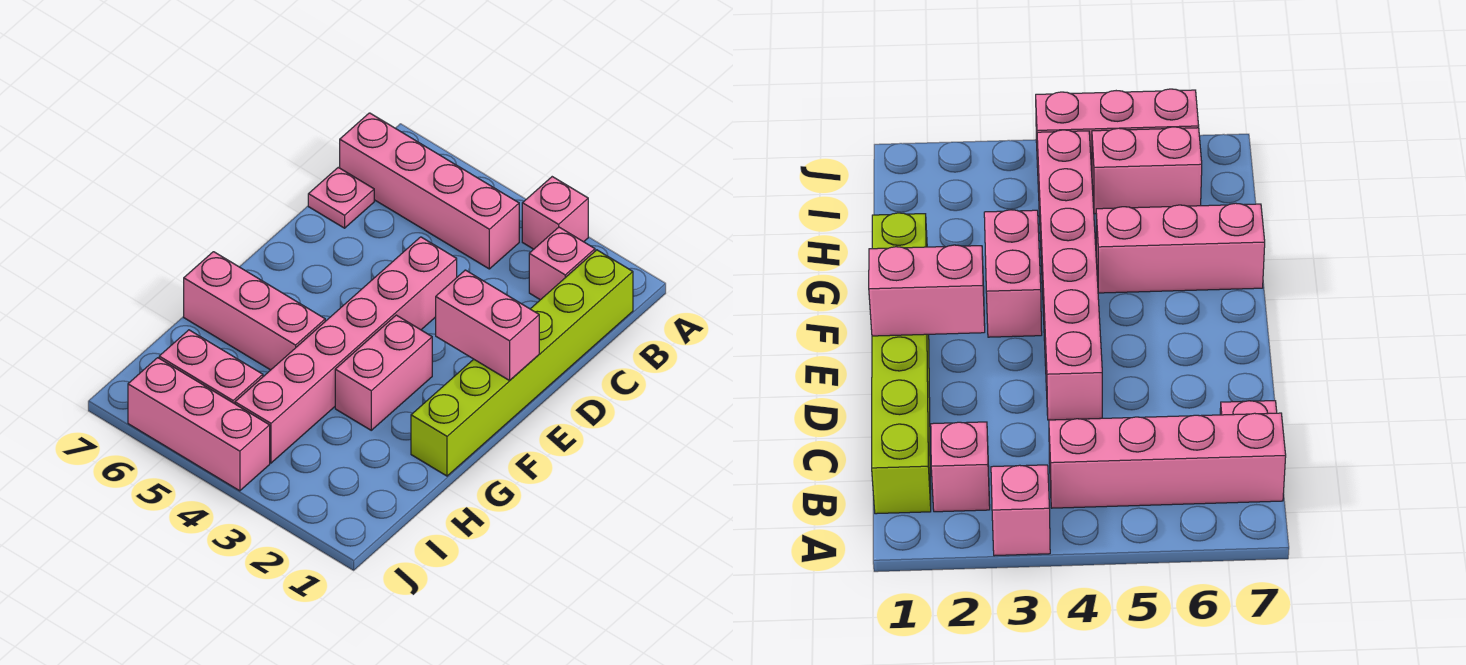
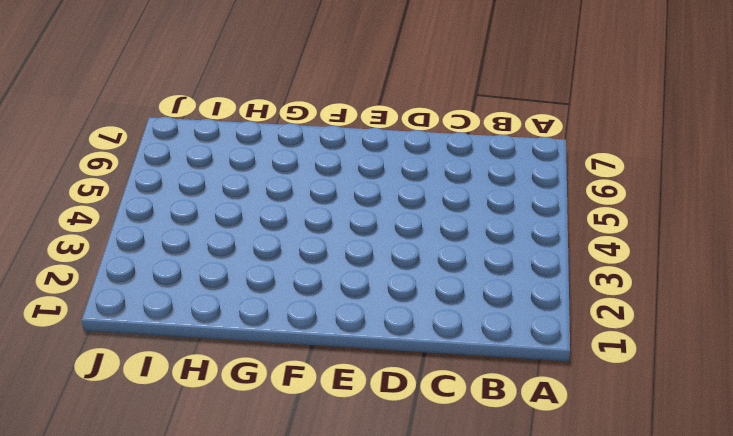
none -> pink 1x1 brick [522,177,588,249]
none -> lime 1x6 brick [411,250,633,476]

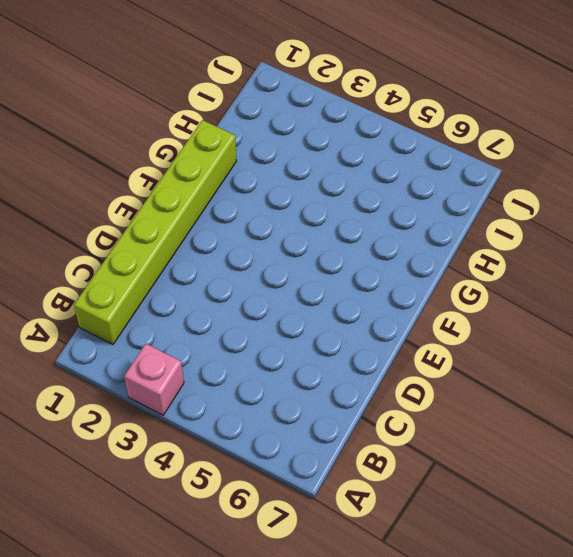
none -> pink 1x1 brick [529,227,595,300]
none -> pink 1x4 brick [340,113,519,269]

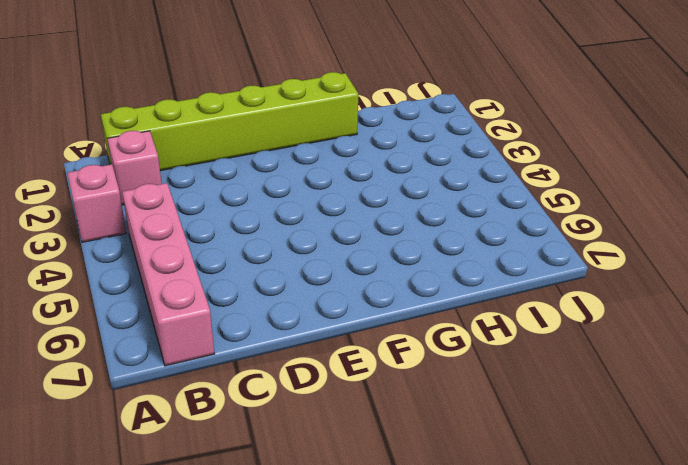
none -> pink 1x1 plate [308,167,374,228]
none -> pink 1x6 brick [235,237,457,463]

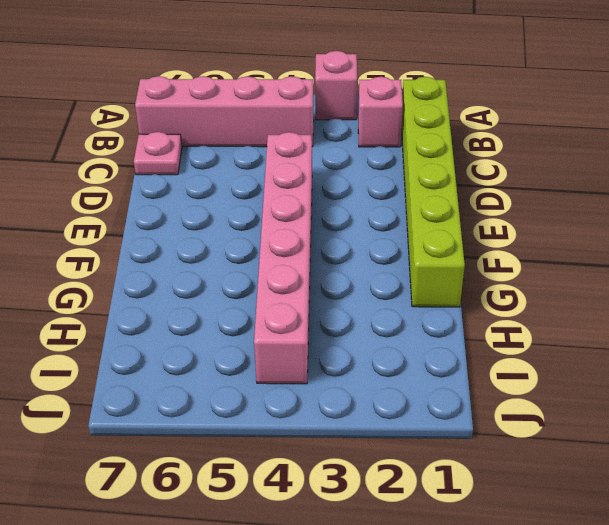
none -> pink 1x2 brick [335,315,432,430]
none -> pink 1x3 brick [184,252,325,370]

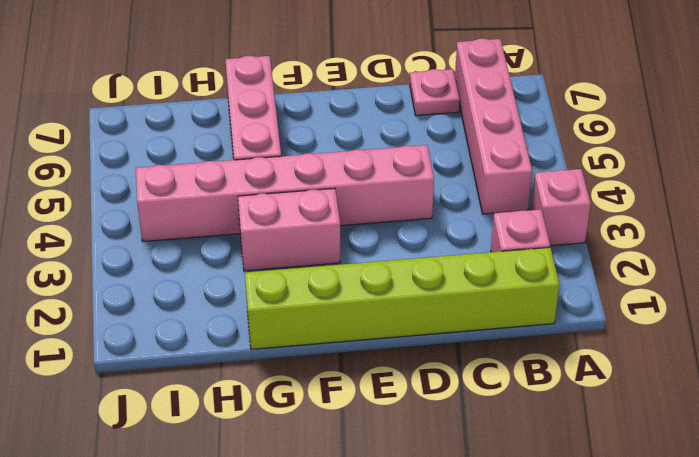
none -> pink 1x2 brick [159,330,263,404]
none -> pink 1x3 brick [128,358,270,491]

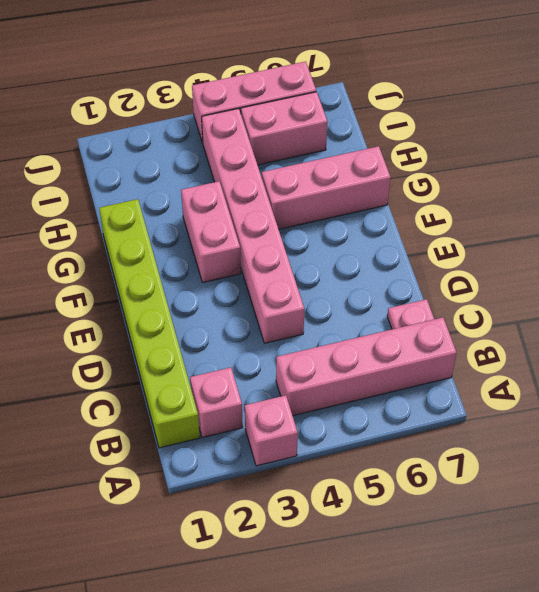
none -> pink 1x2 brick [436,270,539,380]

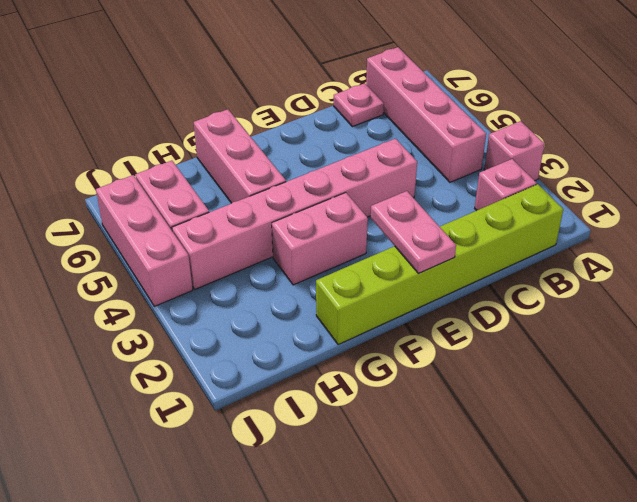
pink 1x2 plate [371,191,456,273] -> pink 1x2 brick [436,270,539,380]

